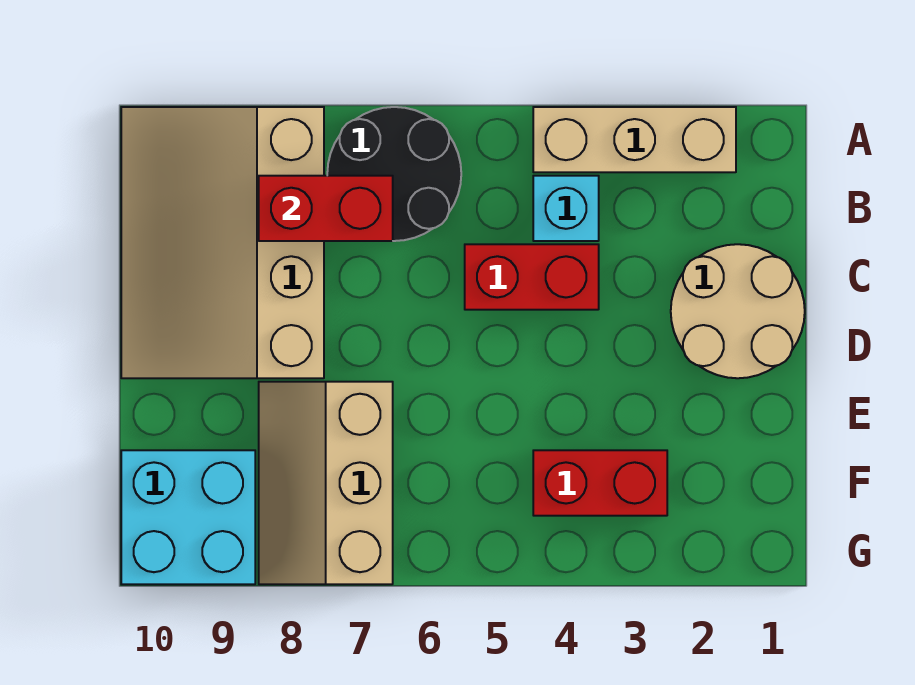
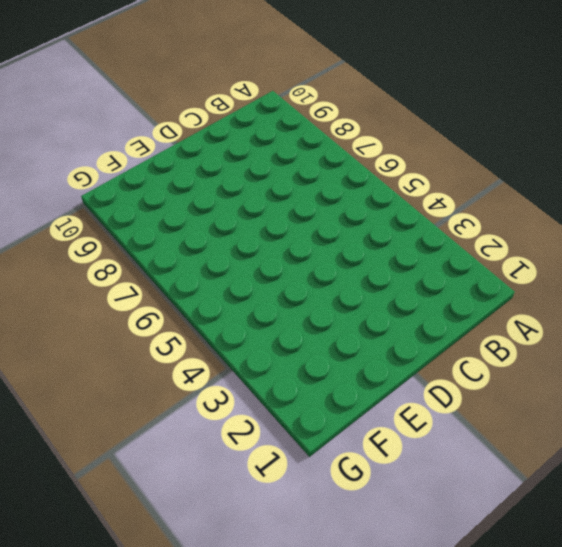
none -> tan 1x3 brick [533,107,736,172]
none -> black 2x2 round brick [327,107,461,241]

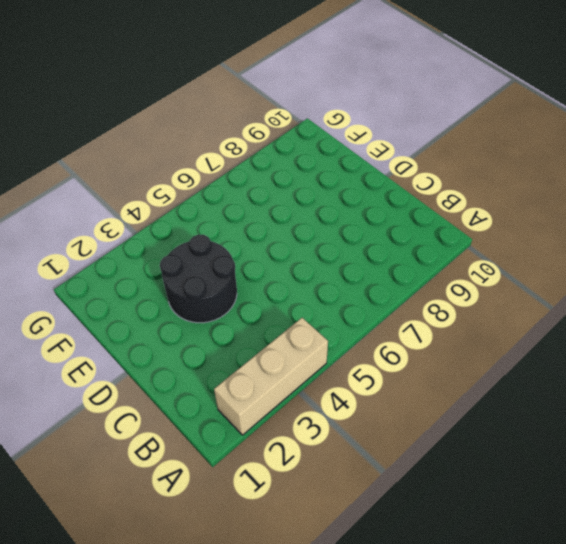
black 2x2 round brick [160,235,237,323] -> black 2x2 round brick moved to [327,107,461,241]
none -> tan 3x4 slope [121,107,324,378]
none -> cyan 1x1 brick [533,176,599,241]

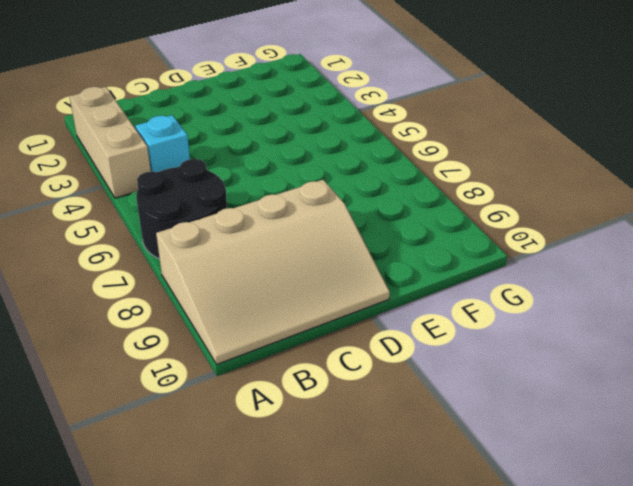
none -> tan 2x2 round brick [671,244,805,378]
none -> red 1x2 brick [465,244,599,310]

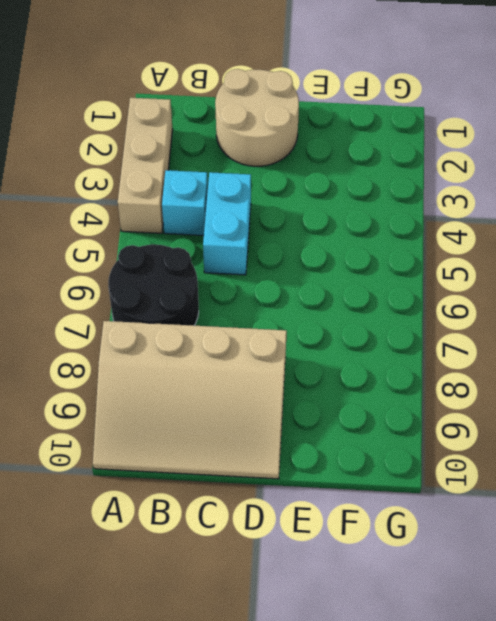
cyan 1x2 brick [203,172,251,275] -> red 1x2 brick [465,244,599,310]
none -> tan 2x3 slope [259,382,393,584]
none -> red 1x2 brick [533,450,667,516]

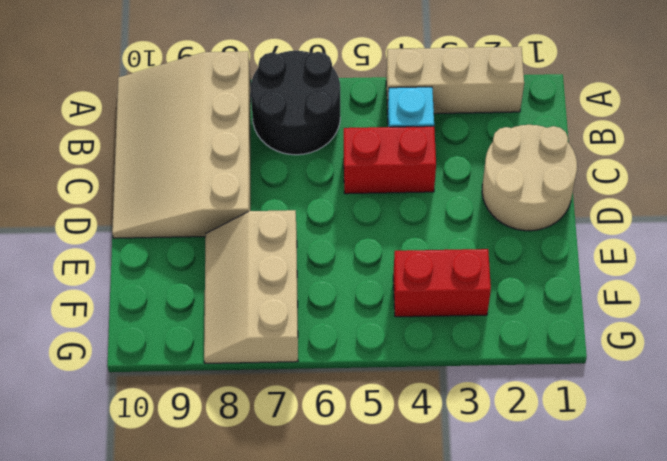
none -> cyan 2x2 brick [121,450,255,584]
none -> red 1x2 brick [259,176,393,241]

